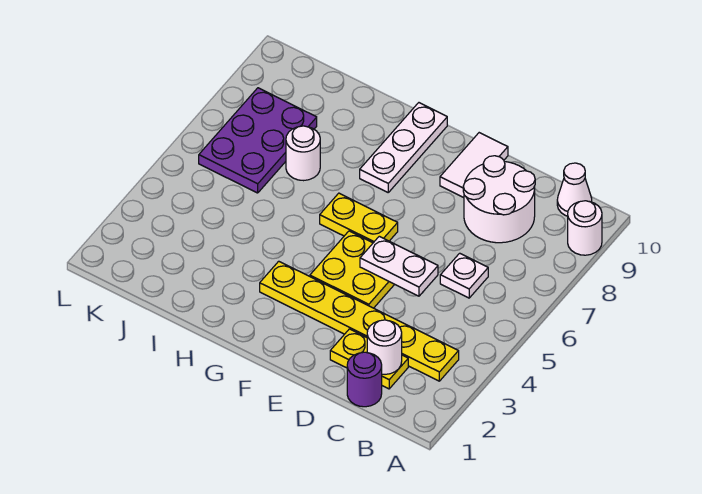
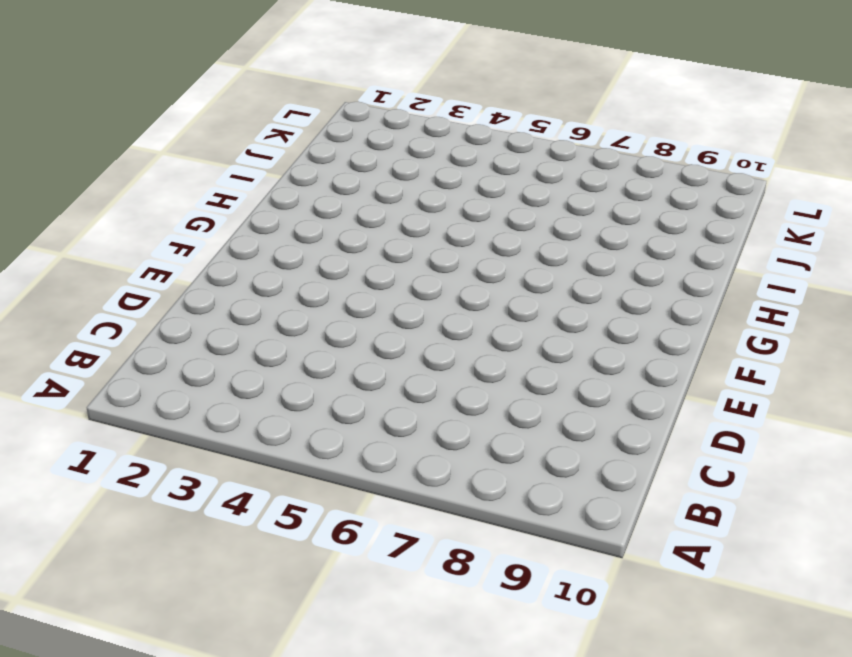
none -> white 1x1 round brick [568,201,602,255]
none -> yellow 1x6 plate [260,261,459,381]
none -> white 1x1 cone [557,163,592,216]

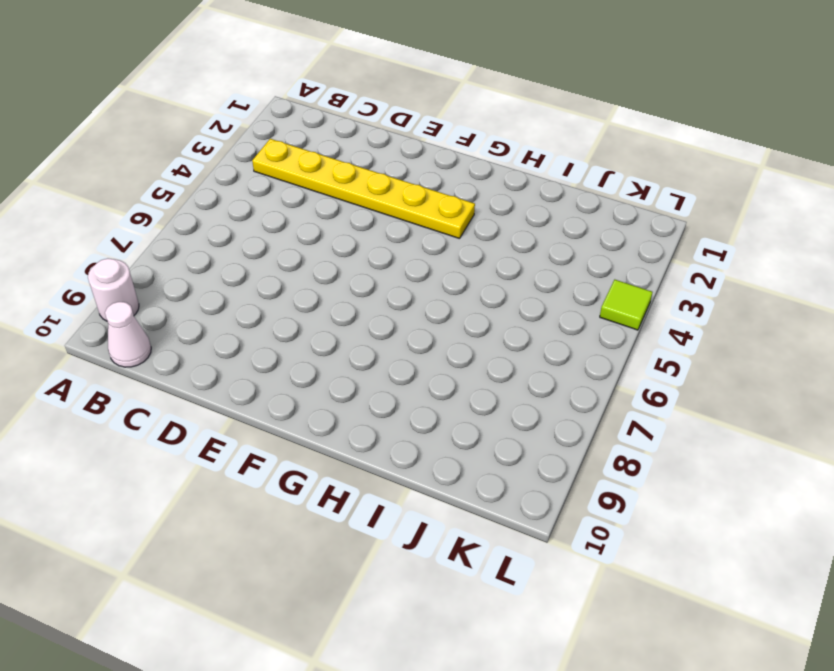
lime 1x1 tile [600,280,652,330] -> none
none -> purple 1x1 round brick [347,352,382,407]
none -> yellow 1x2 plate [330,329,408,389]
none -> white 1x1 plate [440,253,488,298]

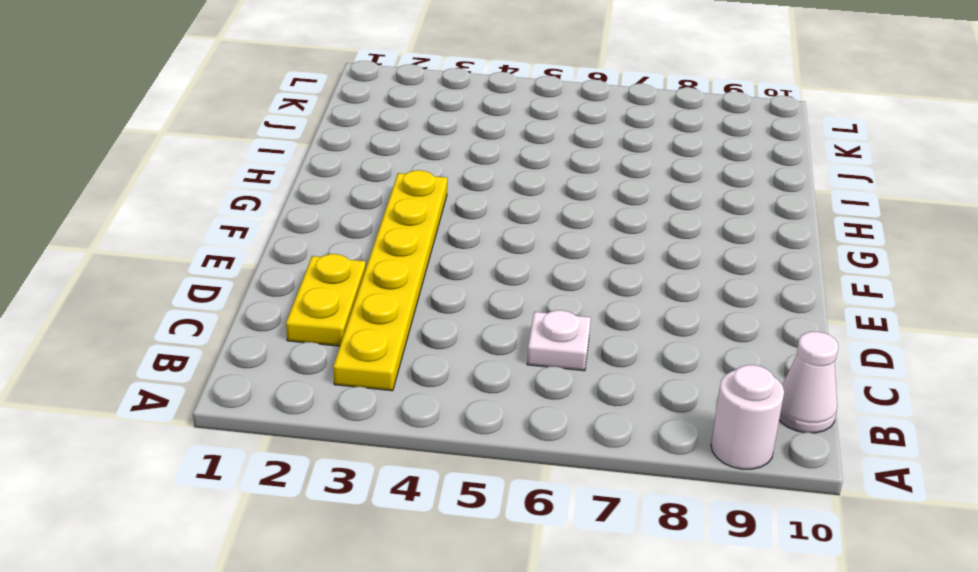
none -> purple 1x1 round brick [347,352,382,407]
none -> white 2x2 round brick [463,156,535,243]
none -> yellow 2x2 plate [310,231,395,308]

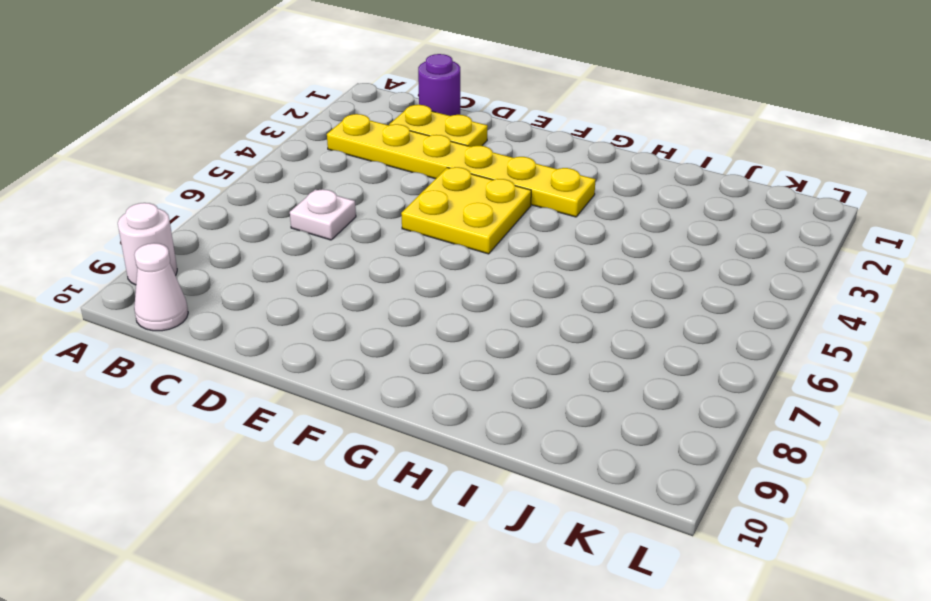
none -> white 2x2 round brick [463,156,535,243]
none -> white 1x2 tile [440,133,508,198]
none -> yellow 1x2 plate [320,193,398,243]

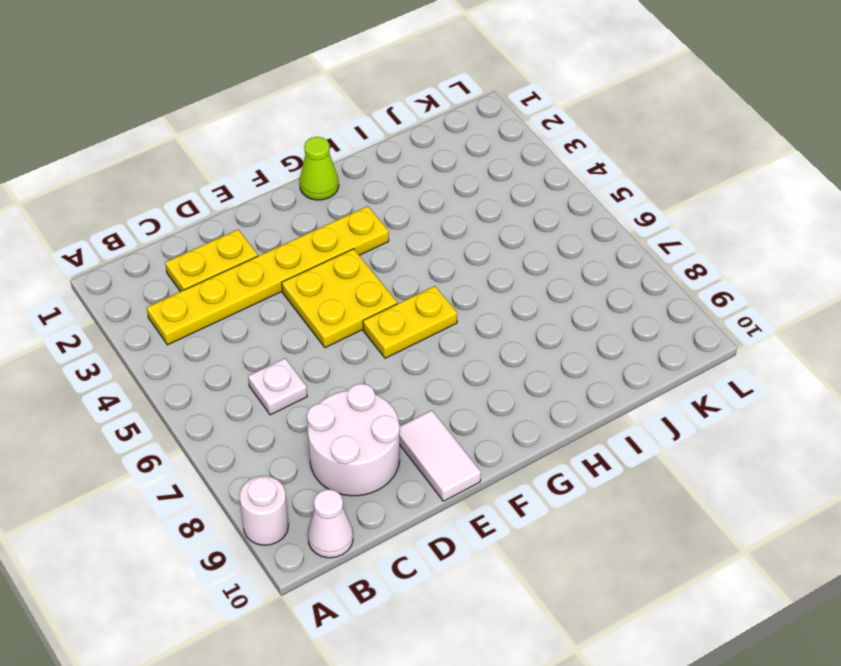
lime 1x1 cone [300,137,339,200] -> none
none -> purple 1x1 round brick [347,352,382,407]
none -> white 1x3 plate [360,103,447,192]
none -> white 1x1 round brick [286,126,320,181]

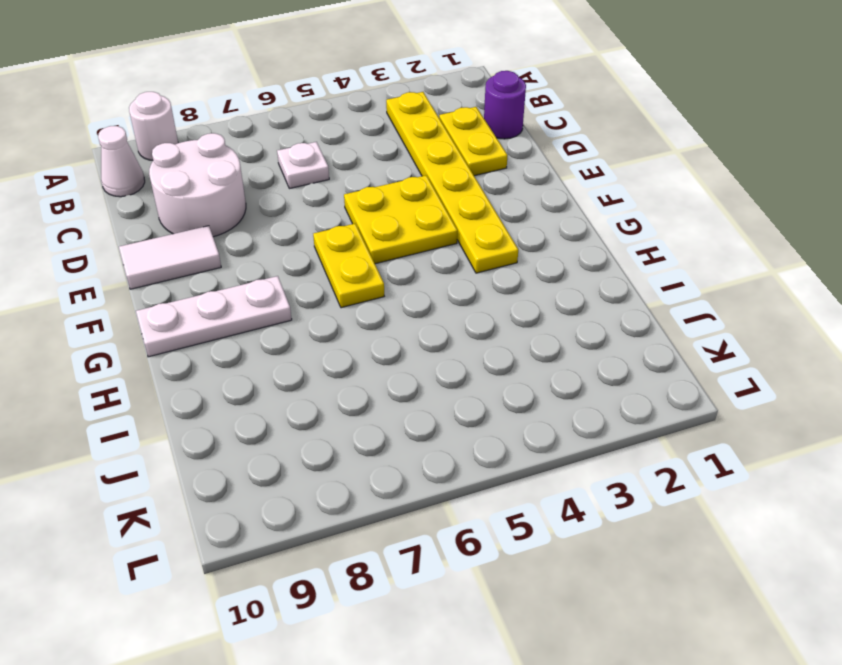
none -> white 1x1 round brick [286,126,320,181]
none -> purple 2x3 plate [199,88,317,193]
none -> white 1x1 round brick [367,320,402,374]

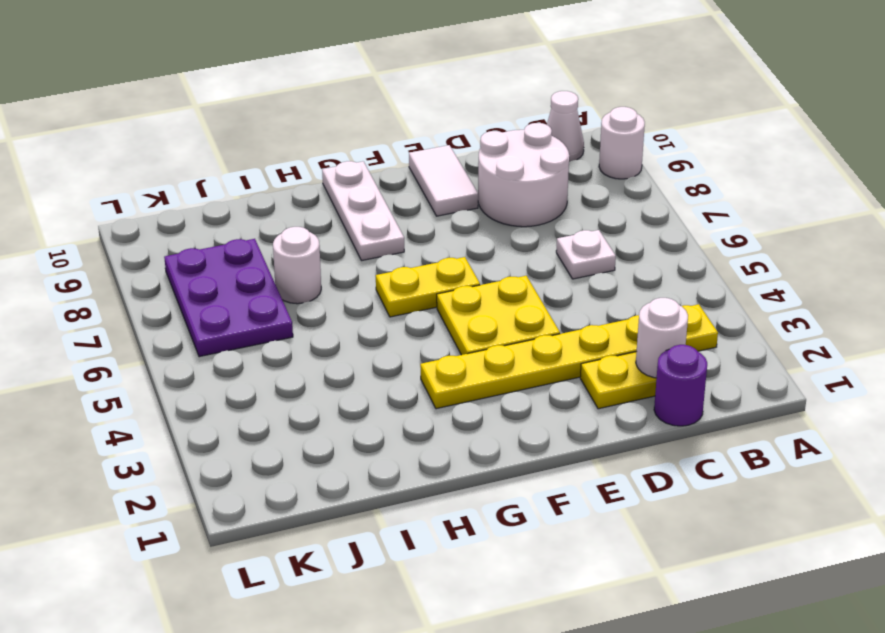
none -> white 1x2 plate [360,236,438,296]

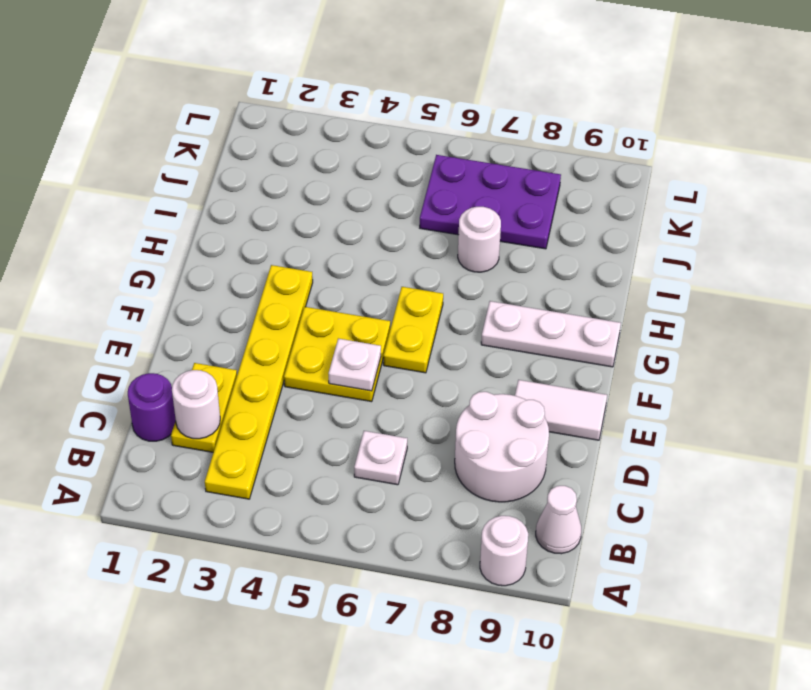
white 1x1 plate [328,339,381,391] -> white 1x2 plate [360,236,438,296]

